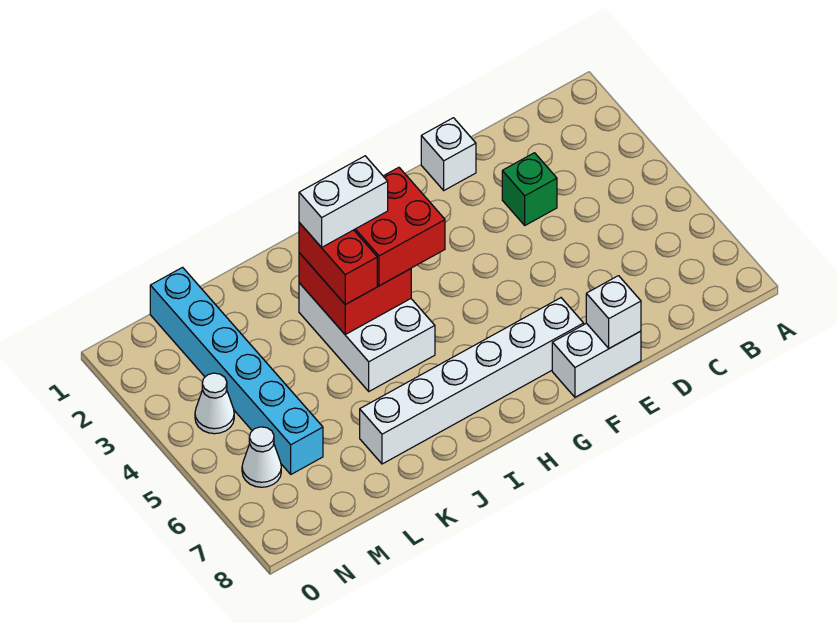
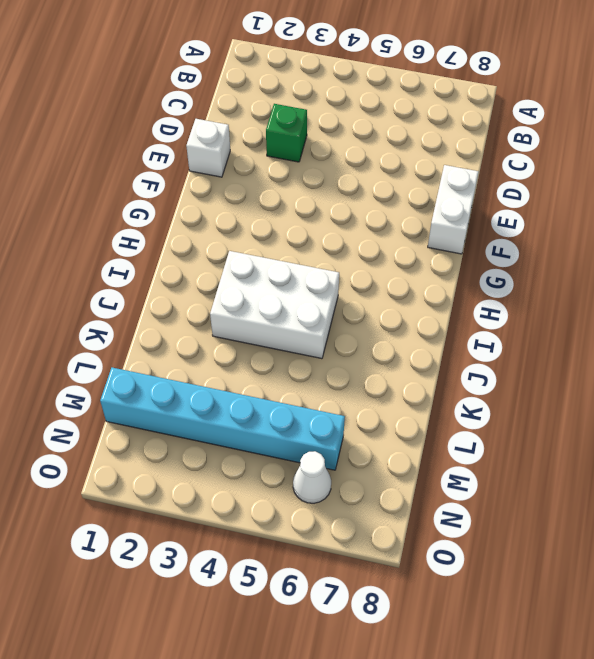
none -> white 1x6 brick [360,298,584,464]
none -> white 1x1 cone [195,373,234,434]
none -> white 1x1 brick [586,276,641,348]

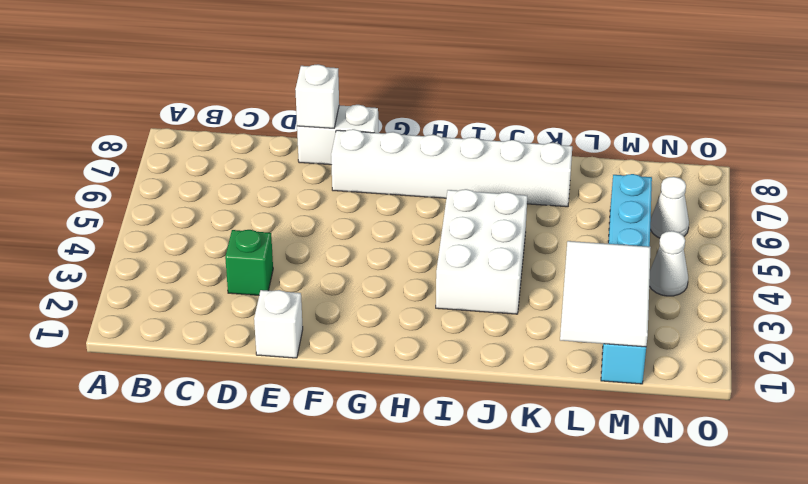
white 2x3 tile [560,241,651,347] -> none
none -> red 2x2 brick [299,253,411,334]
none -> red 2x2 brick [354,167,445,286]
none -> red 1x2 brick [299,223,377,304]

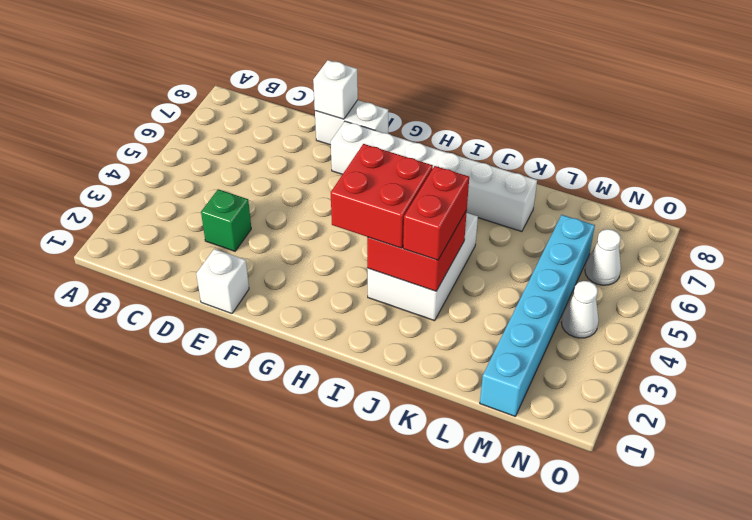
none -> white 1x2 brick [299,156,388,247]

